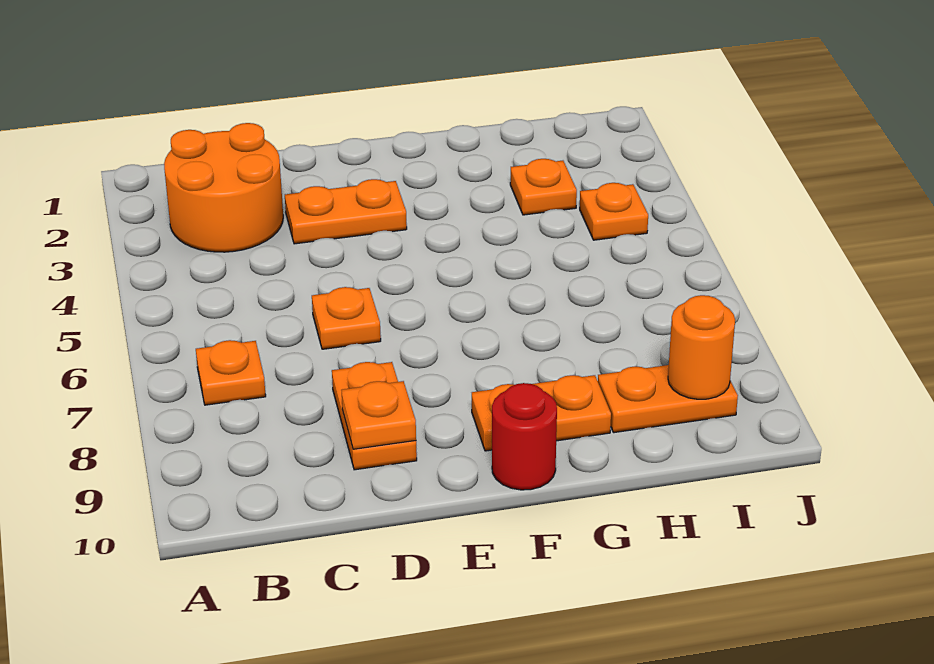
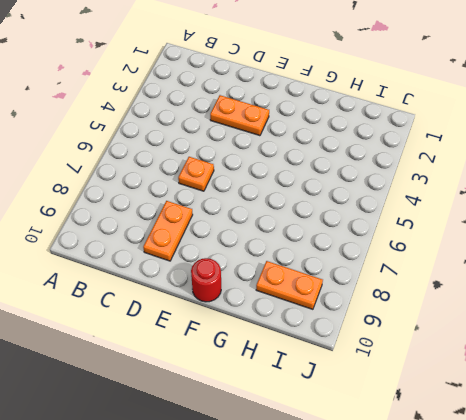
none -> orange 2x2 round brick [164,123,283,252]
none -> orange 1x1 plate [196,340,266,405]
none -> orange 1x2 plate [472,375,611,451]

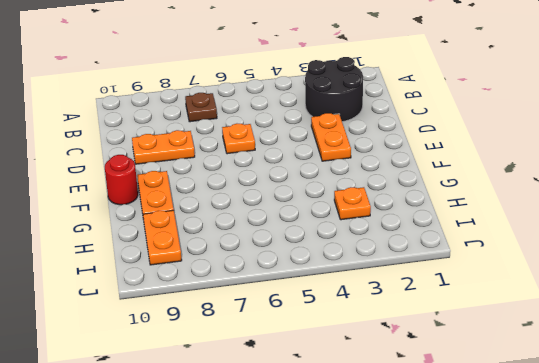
black 2x2 round brick [305,57,363,122] -> orange 2x2 round brick [164,123,283,252]
brown 1x1 plate [185,93,217,122] -> orange 1x1 plate [196,340,266,405]
none -> orange 1x1 plate [580,183,648,240]
none -> orange 1x1 plate [342,381,416,449]
none -> orange 1x1 round brick [668,295,735,399]

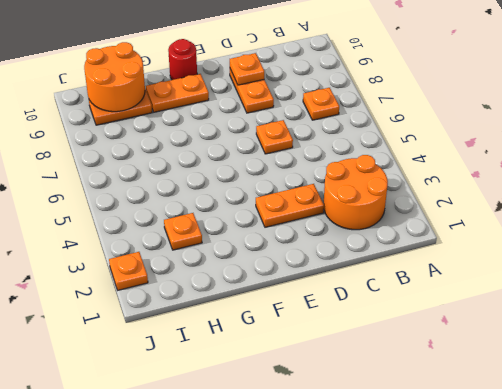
orange 2x2 round brick [84,42,145,112] -> orange 1x1 round brick [668,295,735,399]
orange 1x1 plate [109,252,148,290] -> orange 1x1 plate moved to [580,183,648,240]

